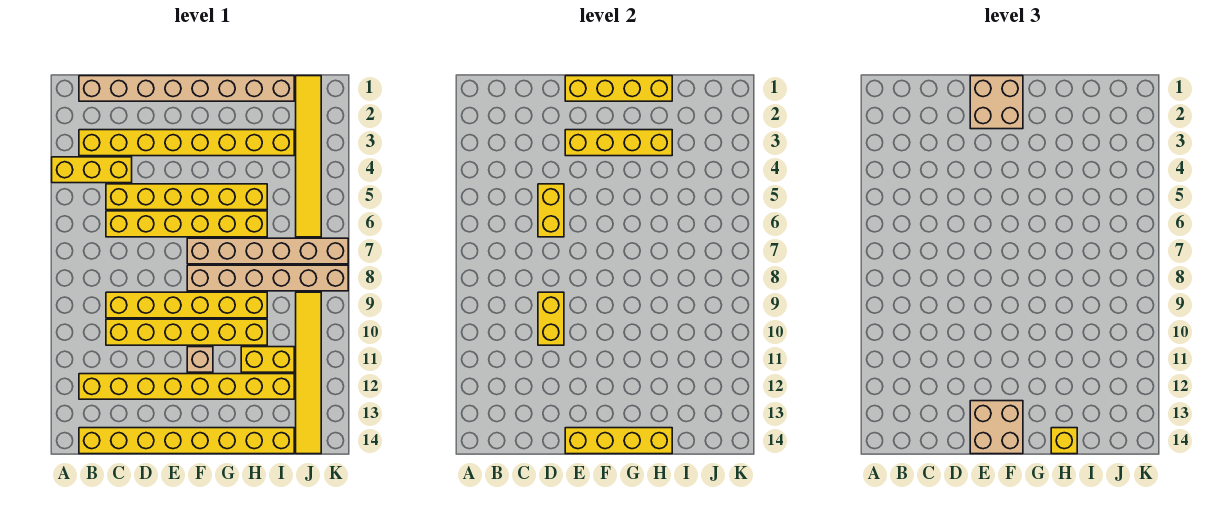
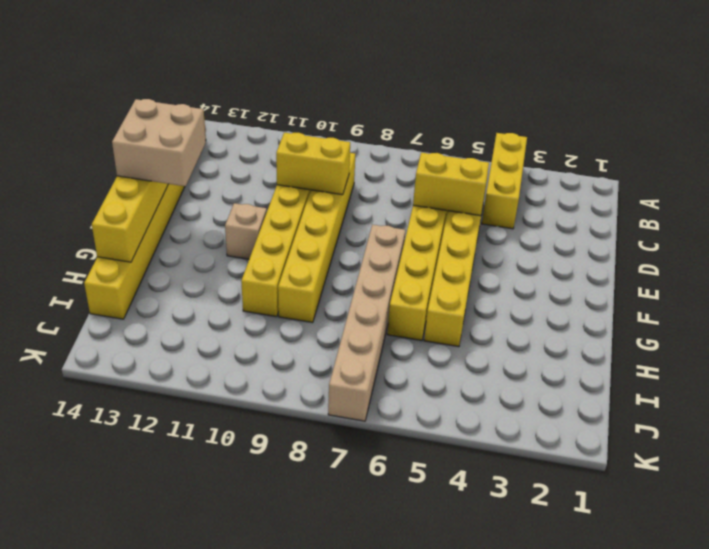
none -> tan 1x8 brick [79,76,294,101]
none -> yellow 1x8 brick [79,130,294,156]
none -> yellow 1x8 brick [79,374,294,399]

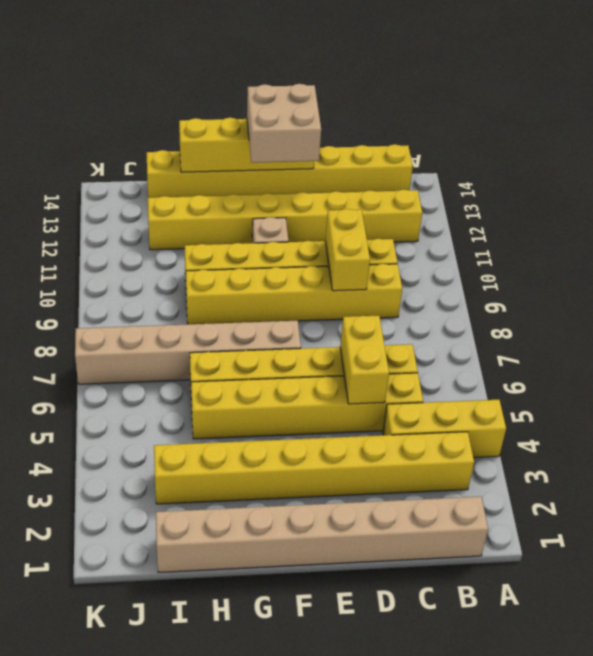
none -> tan 1x6 brick [187,265,348,291]
none -> yellow 1x2 brick [241,347,294,372]
none -> yellow 1x6 tile [296,76,321,237]

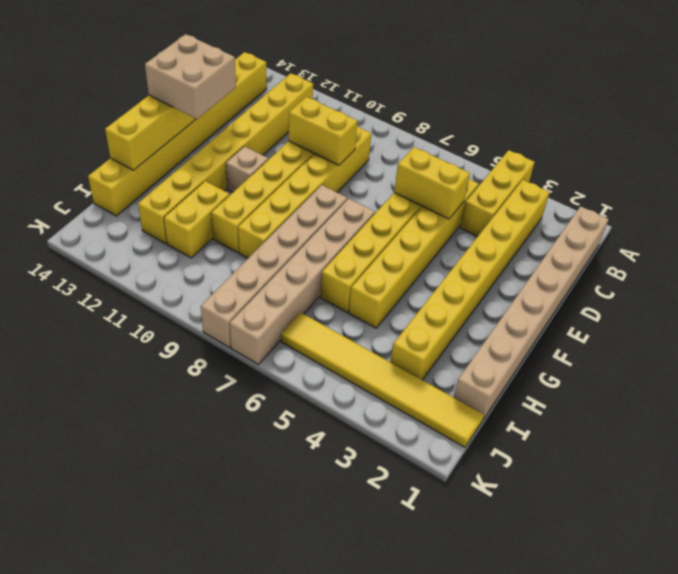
none -> yellow 1x6 tile [296,292,321,454]
none -> yellow 1x4 brick [565,76,672,101]
none -> yellow 1x4 brick [565,130,672,156]

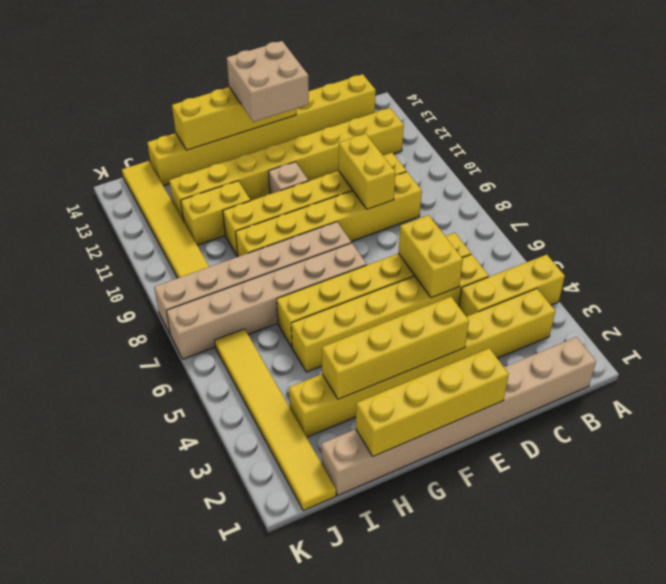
none -> tan 2x2 brick [970,76,1023,129]
none -> yellow 1x1 brick [1051,428,1077,454]

